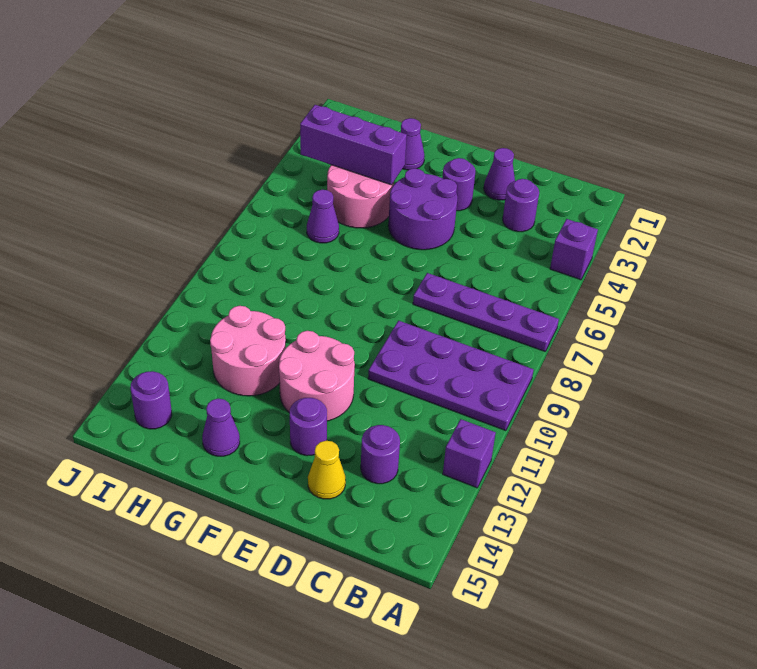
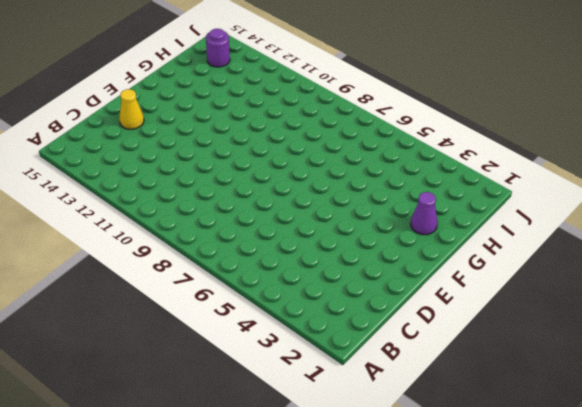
none -> purple 1x1 brick [550,219,598,280]
none -> purple 1x4 plate [413,273,559,351]
none -> purple 2x4 plate [368,321,534,431]

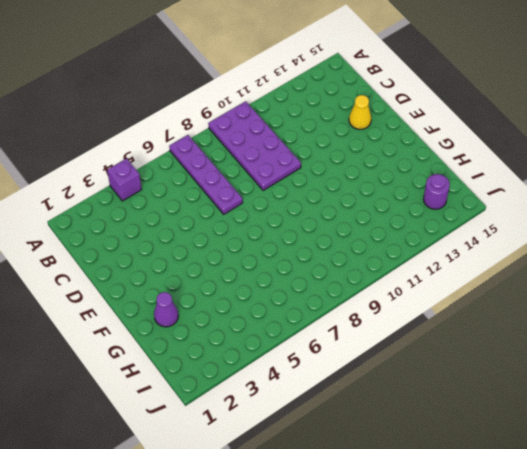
none -> purple 1x1 brick [443,419,496,488]
none -> purple 1x1 round brick [503,179,539,232]
none -> purple 1x1 round brick [361,425,400,484]

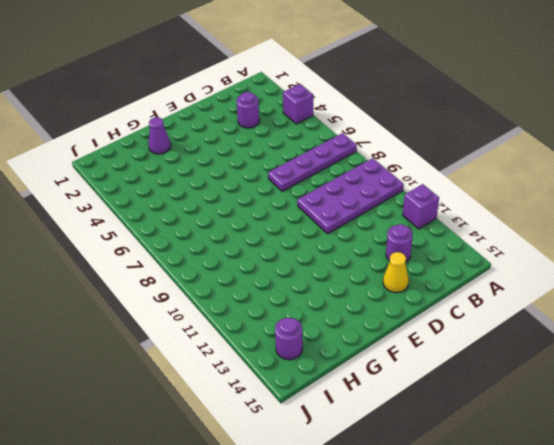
none -> purple 1x1 cone [484,148,515,200]
none -> purple 1x1 round brick [442,158,475,211]
none -> purple 2x2 round brick [388,168,457,250]

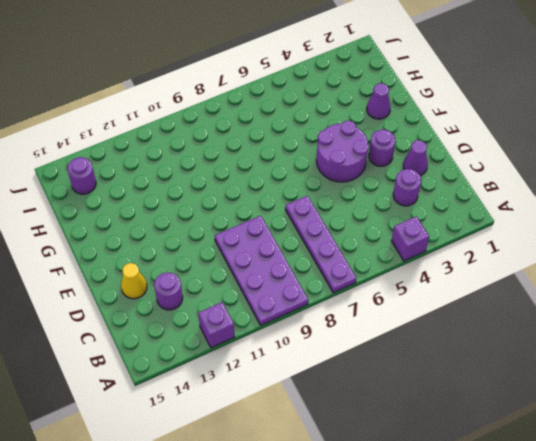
none -> pink 2x2 round brick [279,331,355,421]
none -> purple 1x1 round brick [290,398,327,456]
none -> pink 2x2 round brick [327,165,394,228]

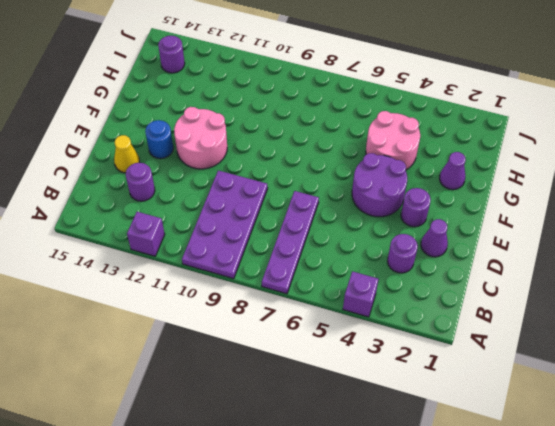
blue 1x1 round brick [145,120,173,159] -> purple 1x1 round brick [290,398,327,456]
none -> pink 2x2 round brick [210,306,286,396]
none -> purple 1x1 cone [202,399,240,456]
none -> purple 1x1 cone [307,190,339,243]

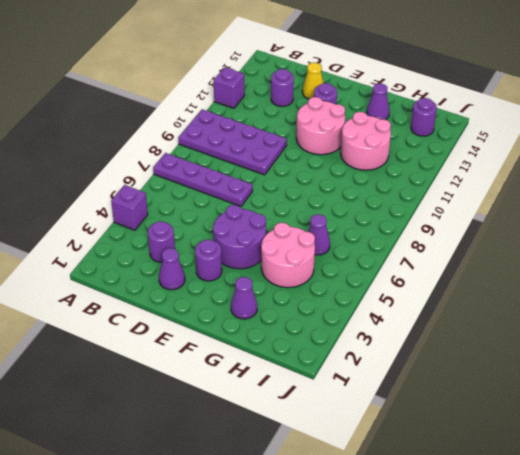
none -> purple 1x3 brick [300,105,407,185]

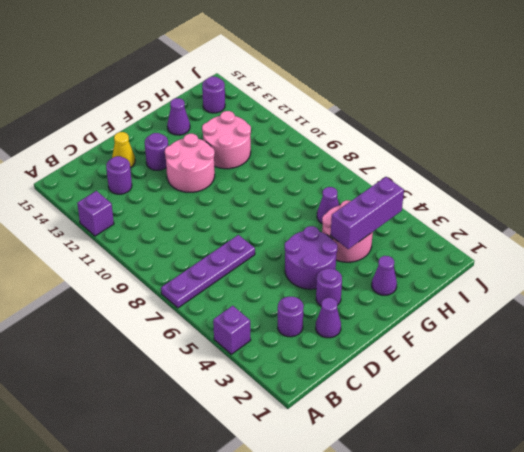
none -> purple 2x4 plate [368,321,534,431]

